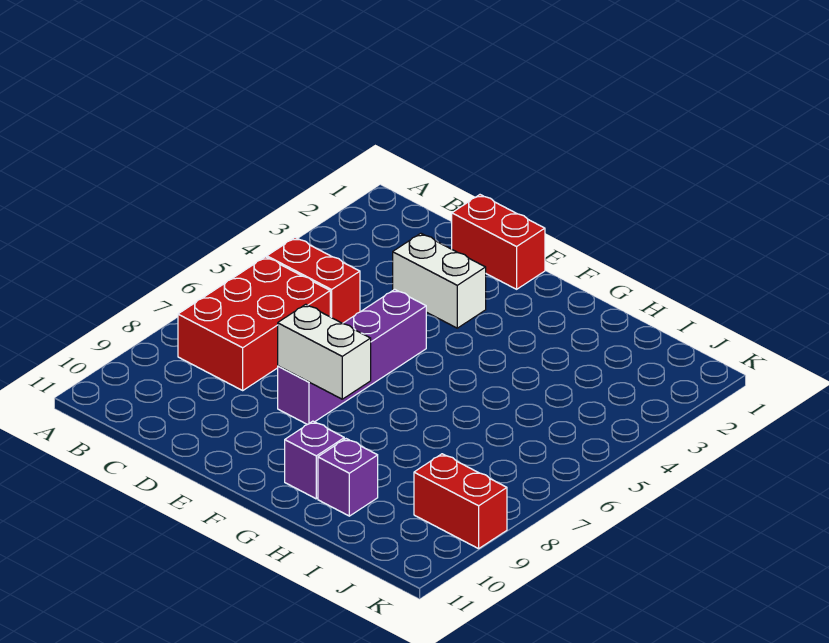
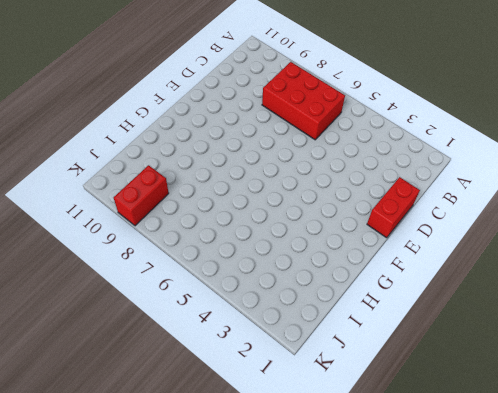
none -> red 1x2 brick [267,238,360,323]
none -> white 1x2 brick [393,233,486,328]

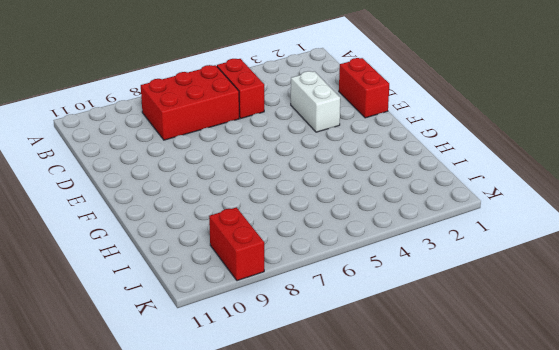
none -> purple 1x4 brick [278,289,426,425]
none -> purple 1x1 brick [285,421,344,499]

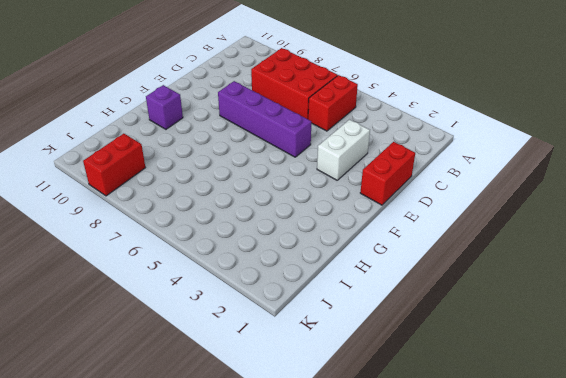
none -> purple 1x1 brick [318,439,378,516]
none -> white 1x2 brick [278,304,371,399]

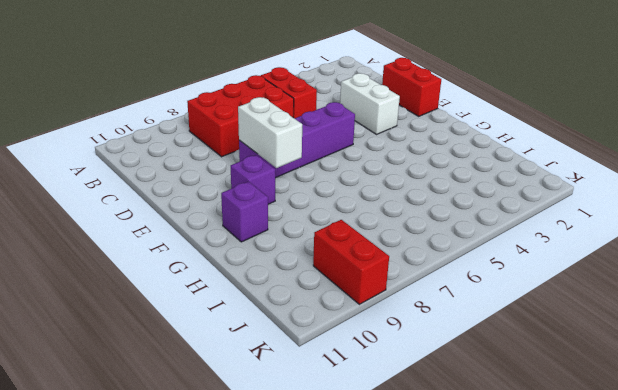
purple 1x1 brick [231,155,275,204] -> purple 1x1 brick moved to [318,439,378,516]

